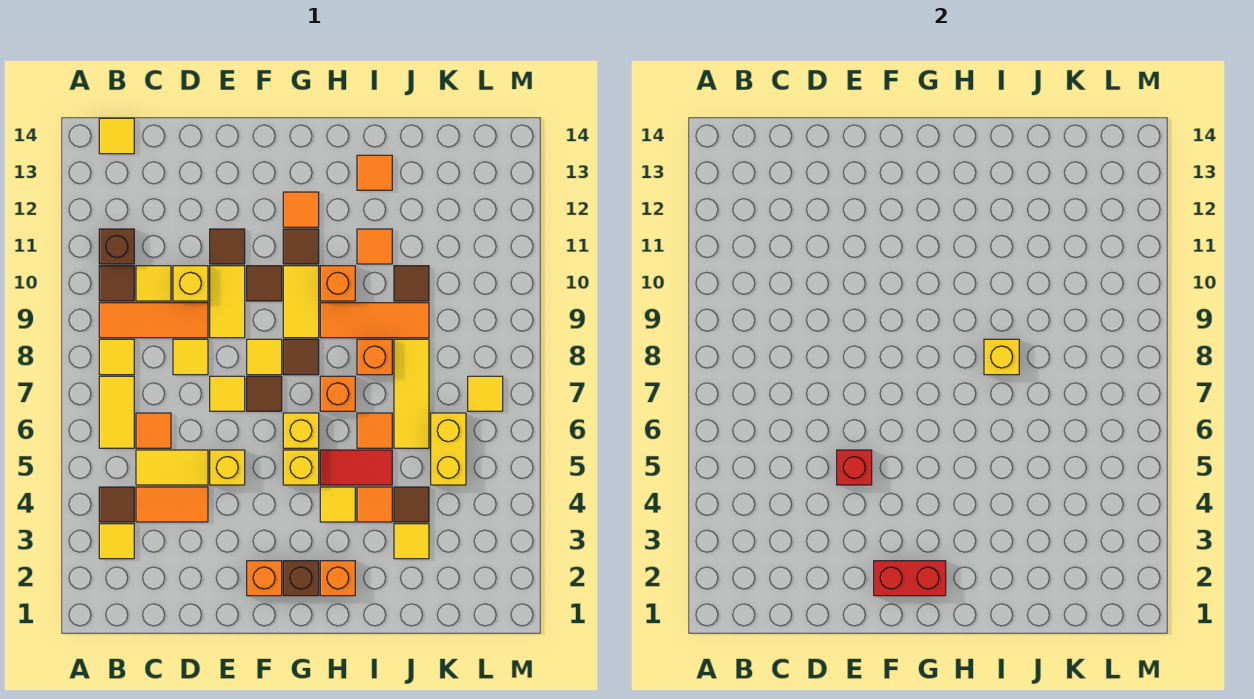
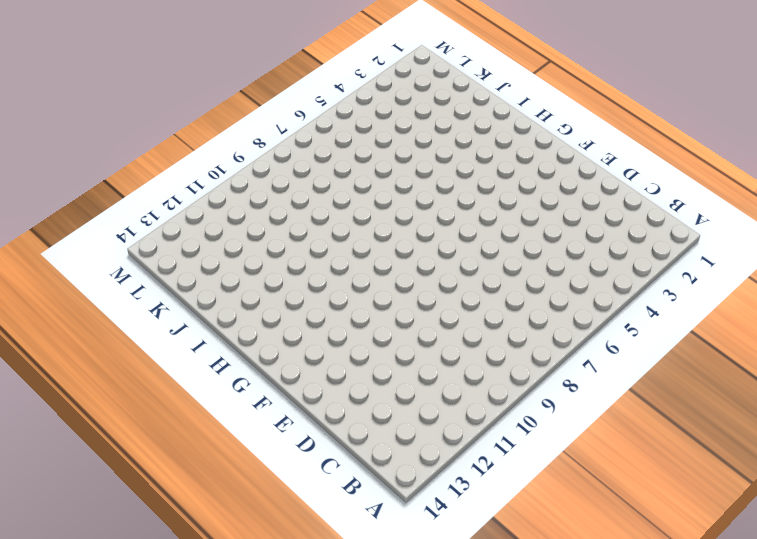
none -> yellow 1x1 tile [99,524,134,559]
none -> brown 1x1 tile [99,487,134,522]
none -> yellow 1x2 tile [99,376,134,448]
none -> yellow 1x1 tile [99,339,134,375]

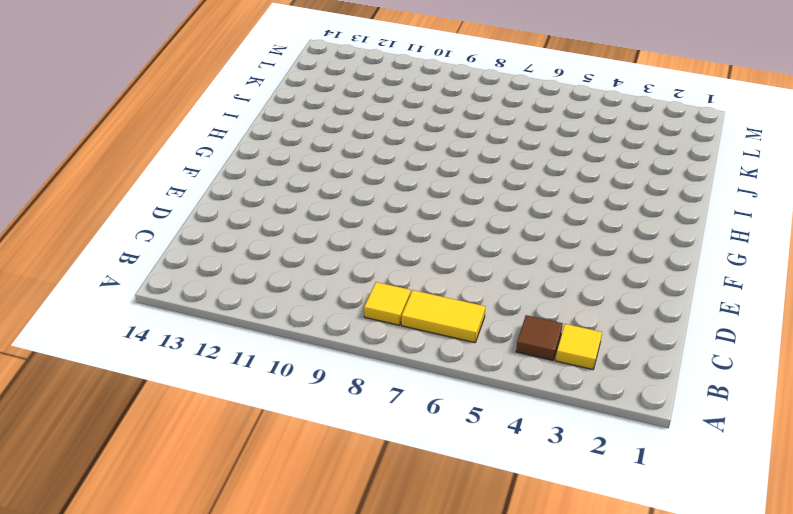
none -> orange 1x3 tile [99,303,208,338]
none -> brown 1x1 tile [99,266,134,301]
none -> brown 1x1 brick [99,229,134,264]
none -> yellow 1x1 tile [99,118,134,154]

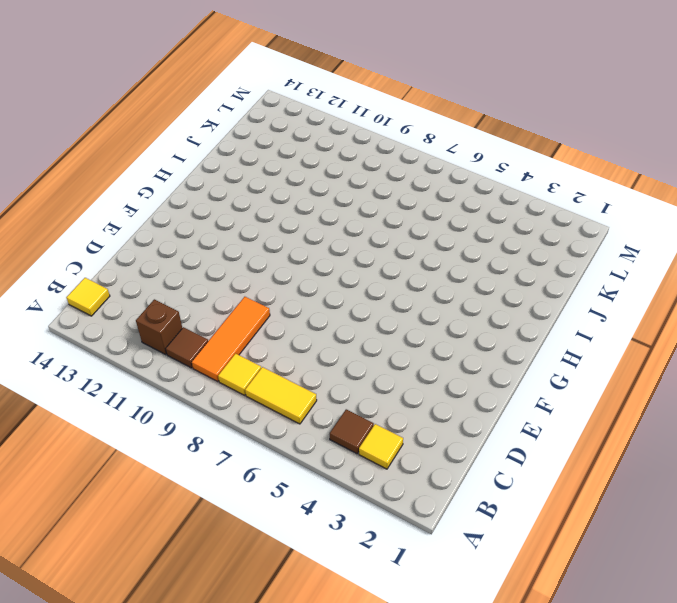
none -> orange 1x2 tile [136,487,208,522]
none -> yellow 1x2 tile [136,450,208,485]
none -> orange 1x1 tile [136,413,171,448]
none -> yellow 1x1 tile [136,266,171,301]

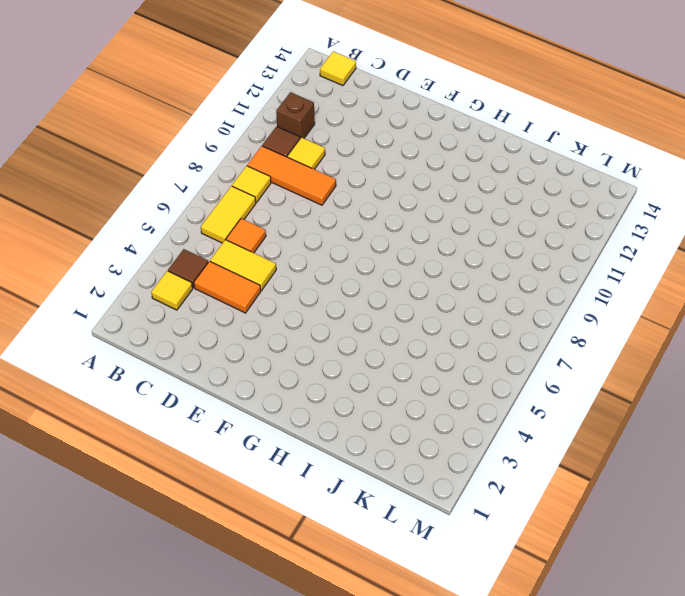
none -> yellow 1x1 tile [173,339,208,375]
none -> yellow 1x1 brick [173,266,208,301]
none -> yellow 1x1 brick [210,450,245,485]
none -> yellow 1x1 tile [210,376,245,411]

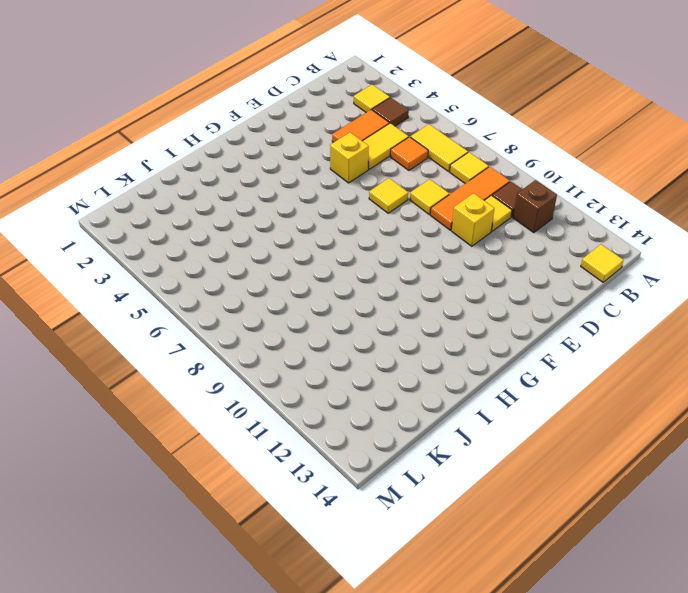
none -> yellow 1x2 tile [210,266,245,338]
none -> brown 1x1 tile [210,229,245,264]
none -> orange 1x1 brick [247,561,282,596]
none -> brown 1x1 tile [247,376,282,411]

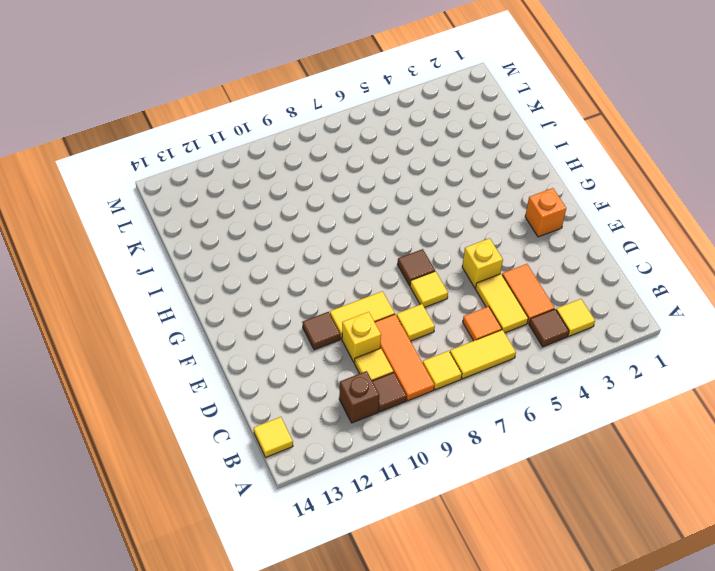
none -> yellow 1x1 tile [247,339,282,375]
none -> brown 1x1 tile [247,266,282,301]
none -> brown 1x1 brick [283,561,319,596]
none -> yellow 1x1 brick [283,450,319,485]

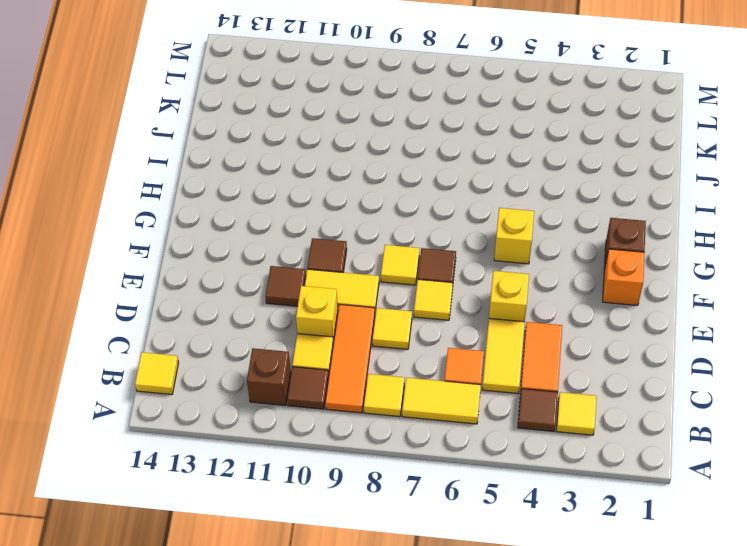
none -> yellow 1x1 brick [283,413,319,448]
none -> brown 1x1 tile [283,339,319,375]
none -> yellow 1x2 tile [283,266,319,338]
none -> brown 1x1 tile [283,229,319,264]

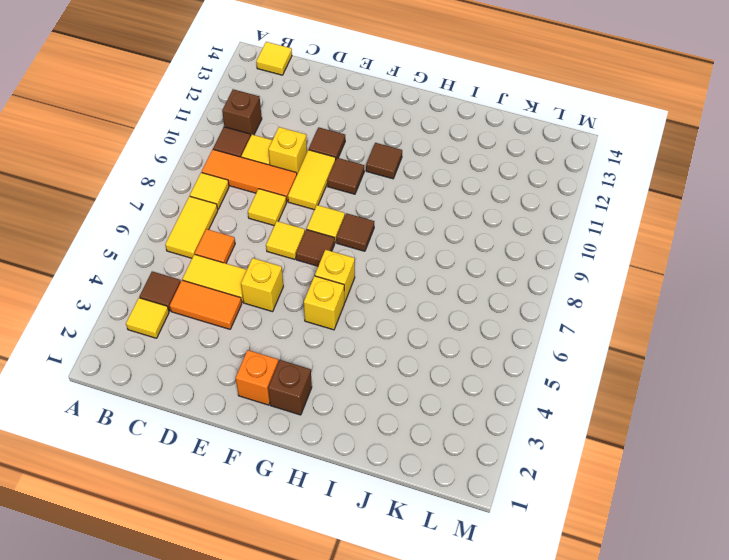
none -> yellow 1x2 tile [283,266,319,338]
none -> orange 1x1 tile [283,192,319,227]
none -> orange 1x1 brick [320,561,355,596]
none -> yellow 1x1 tile [320,487,355,522]

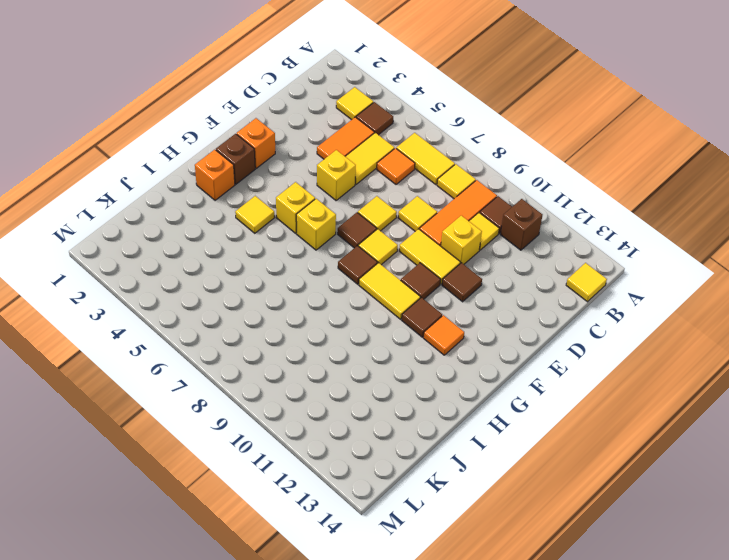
none -> red 1x2 tile [320,450,392,485]
none -> orange 1x1 brick [320,376,355,411]
none -> orange 1x3 tile [320,303,429,338]
none -> orange 1x1 brick [320,266,355,301]

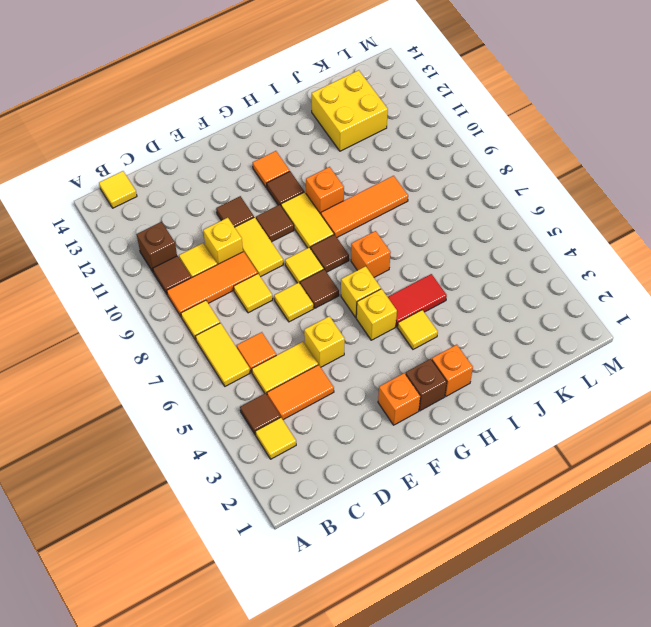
yellow 2x2 brick [312,70,388,151] -> none
none -> orange 1x1 tile [357,487,392,522]
none -> orange 1x1 tile [357,413,392,448]
none -> orange 1x1 brick [357,339,392,375]
none -> orange 1x1 tile [357,229,392,264]

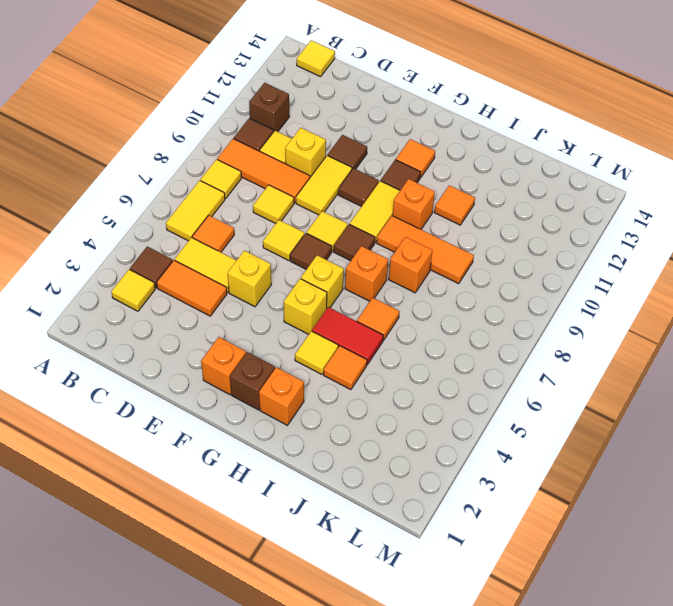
none -> orange 1x1 tile [357,155,392,190]
none -> yellow 1x1 tile [394,524,429,559]
none -> brown 1x1 tile [394,487,429,522]
none -> yellow 1x3 tile [394,339,429,448]

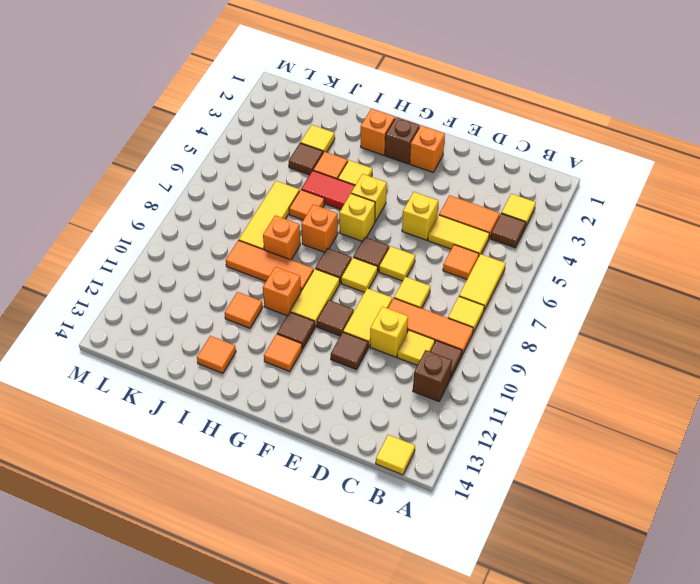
none -> brown 1x1 tile [394,266,429,301]
none -> yellow 1x2 brick [431,413,466,485]
none -> yellow 1x1 tile [468,376,503,411]
none -> red 1x1 brick [837,450,872,485]

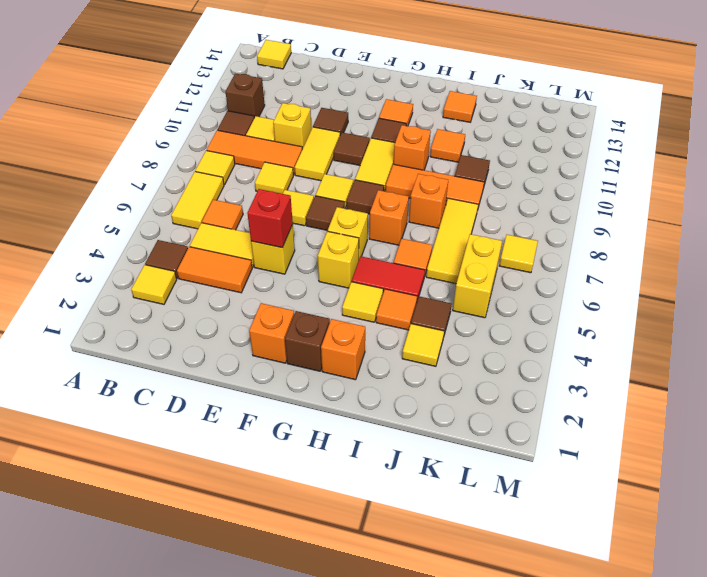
none -> red 1x2 brick [874,561,946,596]
none -> yellow 1x1 brick [984,339,1019,375]

